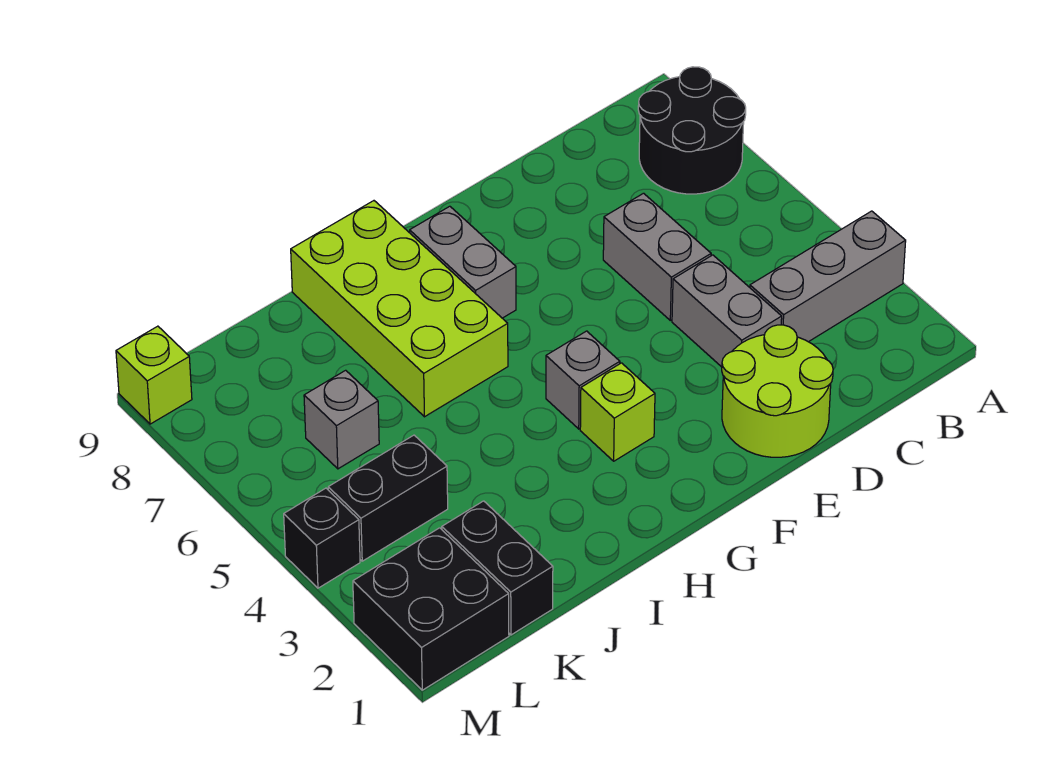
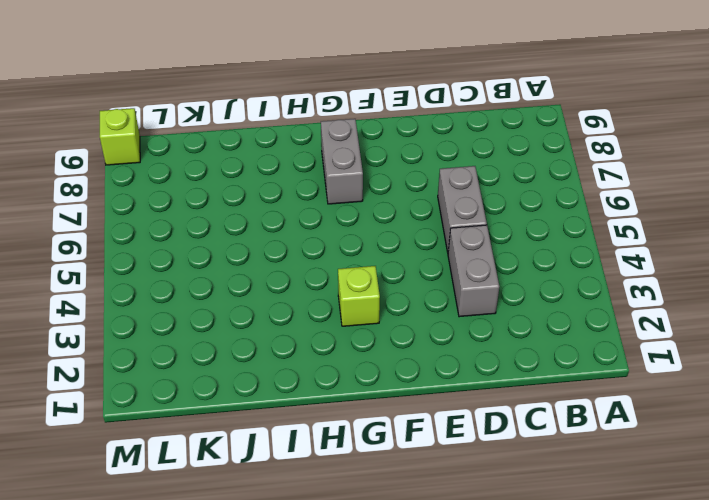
none -> grey 1x3 brick [750,211,906,342]
none -> black 2x2 round brick [638,67,746,194]
none -> lime 2x2 round brick [722,325,833,457]

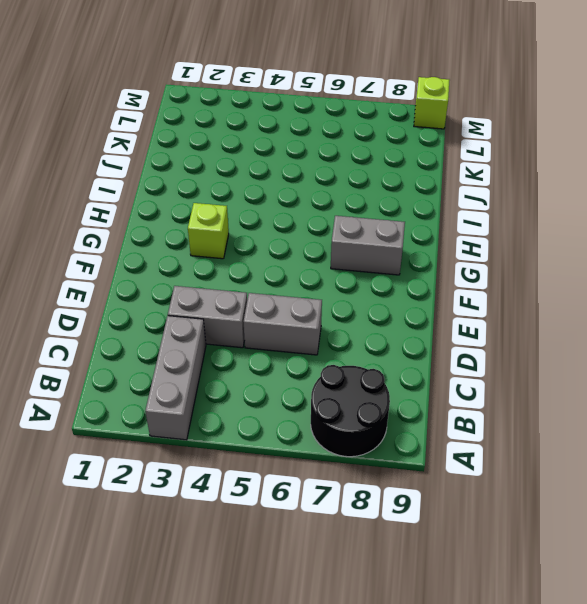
none -> lime 2x2 round brick [722,325,833,457]
none -> grey 1x1 brick [546,331,620,429]
none -> lime 2x4 brick [291,201,508,417]

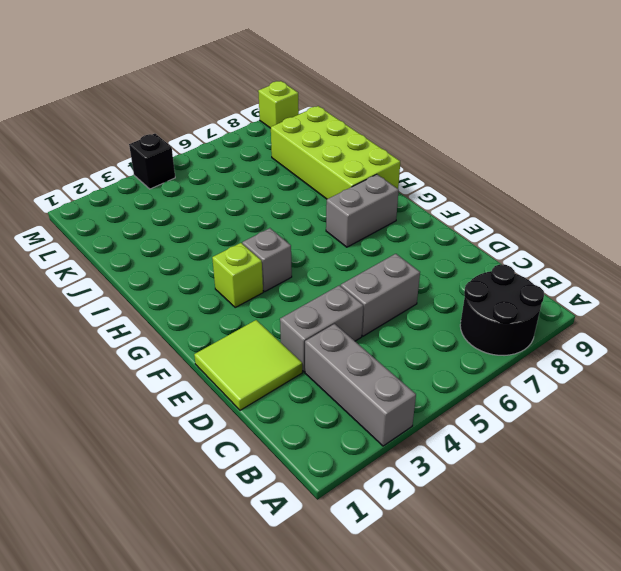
lime 2x2 tile [194,320,302,410] -> lime 2x2 round brick [722,325,833,457]
lime 2x4 brick [271,106,400,199] -> lime 2x4 brick turned to [291,201,508,417]
none -> black 1x2 brick [442,501,553,635]
none -> black 1x2 brick [328,435,448,561]
none -> grey 1x1 brick [304,370,379,469]

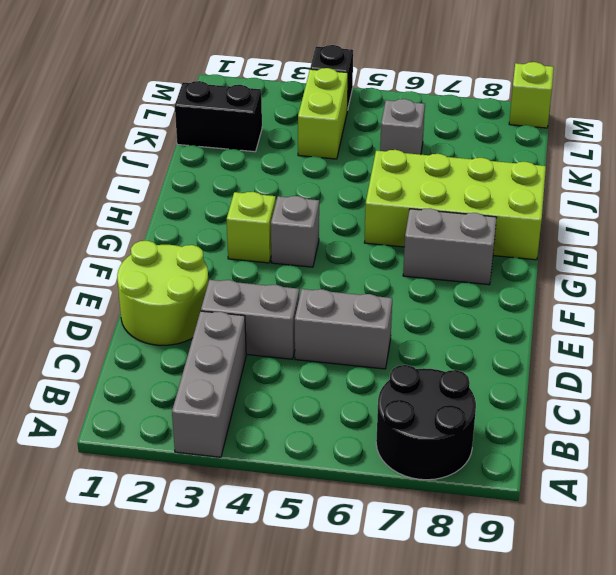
lime 1x2 brick [298,68,348,159] -> black 1x2 brick [328,435,448,561]
none -> black 2x2 brick [353,528,509,690]

